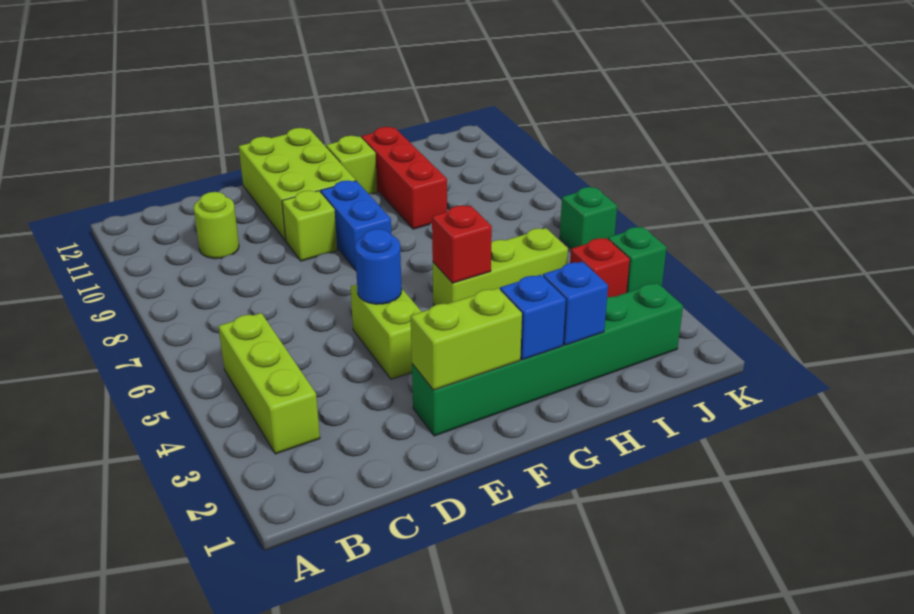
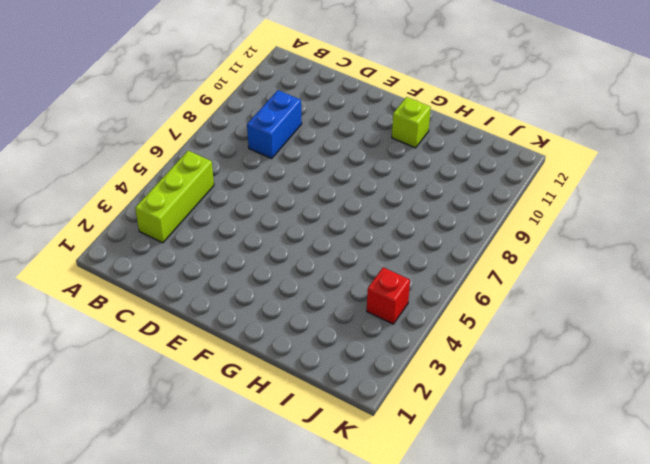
blue 1x2 brick [247,90,302,158] -> blue 1x2 brick moved to [321,181,392,270]
none -> lime 1x1 round brick [194,192,239,259]
none -> green 1x6 brick [412,283,683,436]
none -> lime 1x2 brick [350,285,422,379]

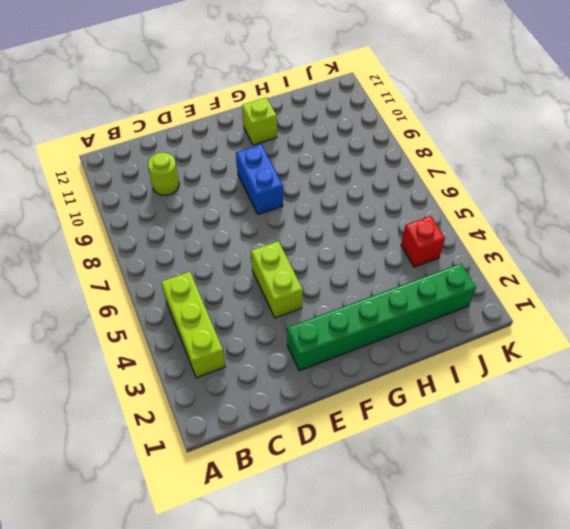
none -> lime 1x1 brick [282,191,337,261]
none -> lime 2x3 brick [239,128,356,241]
none -> lime 1x3 brick [433,228,568,306]

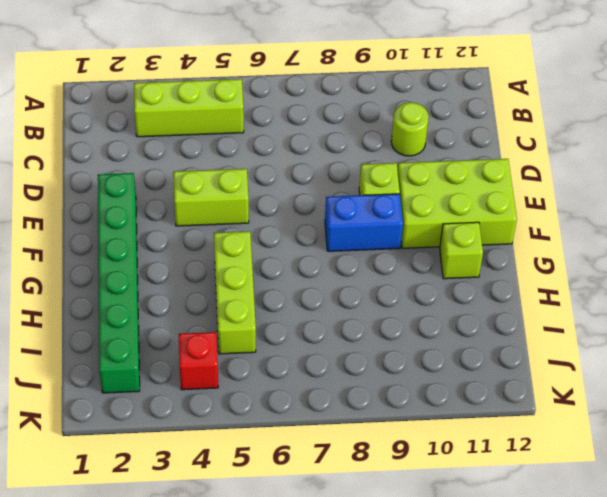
none -> red 1x3 brick [362,127,447,229]
none -> green 1x1 brick [608,227,667,292]
none -> green 1x1 brick [560,187,617,249]

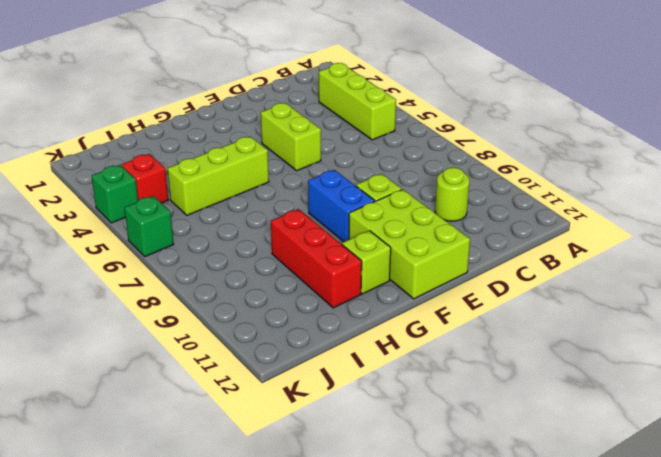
none -> green 1x6 brick [412,283,683,436]
none -> lime 1x2 brick [411,288,522,390]
none -> blue 1x1 round brick [355,229,402,304]

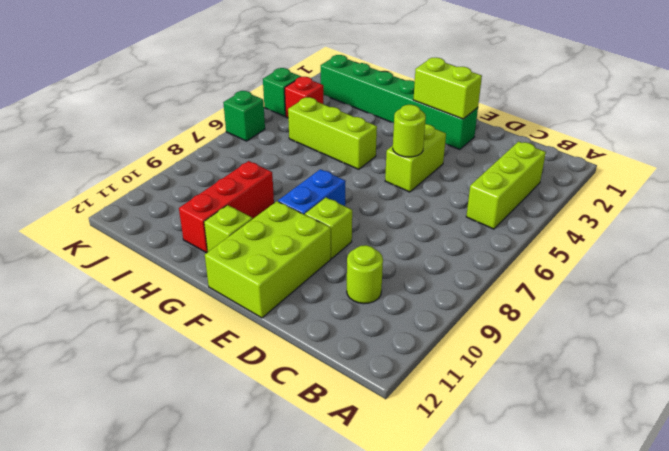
lime 1x1 round brick [393,105,426,157] -> blue 1x1 round brick [355,229,402,304]
none -> blue 1x1 brick [500,275,566,360]
none -> red 1x1 brick [432,205,492,283]
none -> blue 1x1 brick [543,262,608,345]

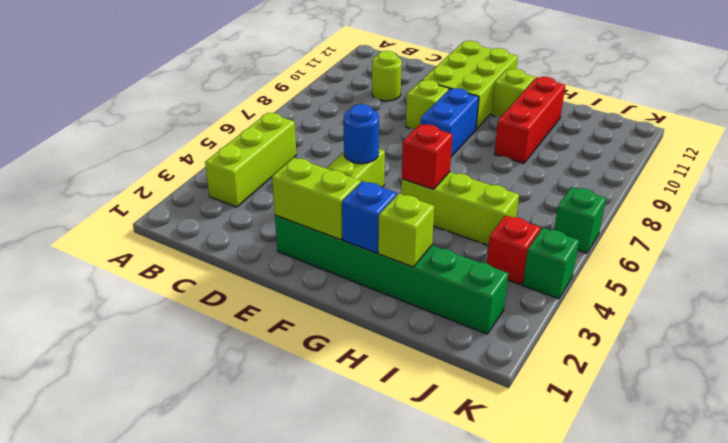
lime 1x1 brick [378,194,434,267] -> blue 1x1 brick [543,262,608,345]

